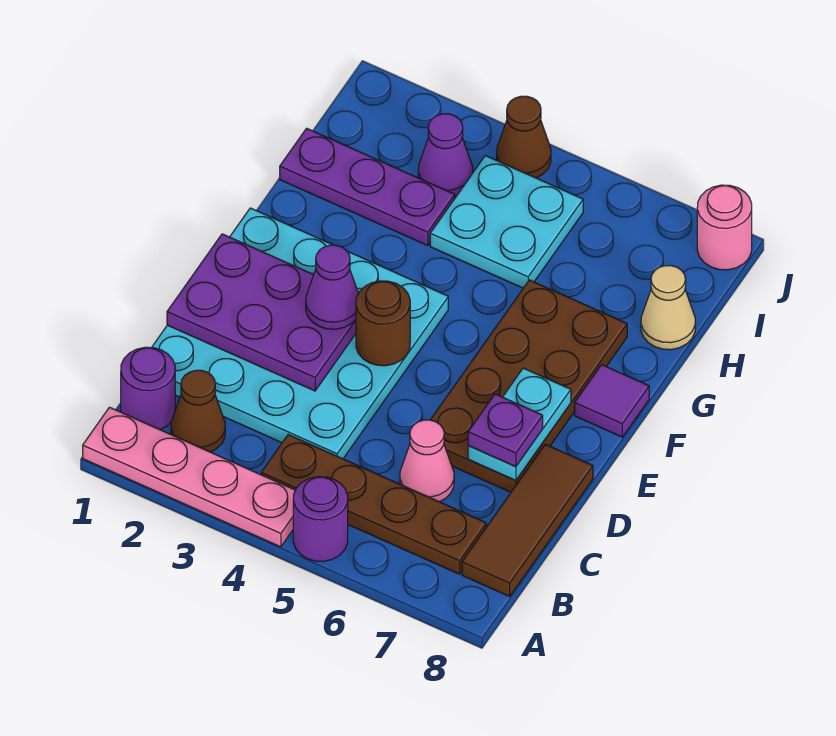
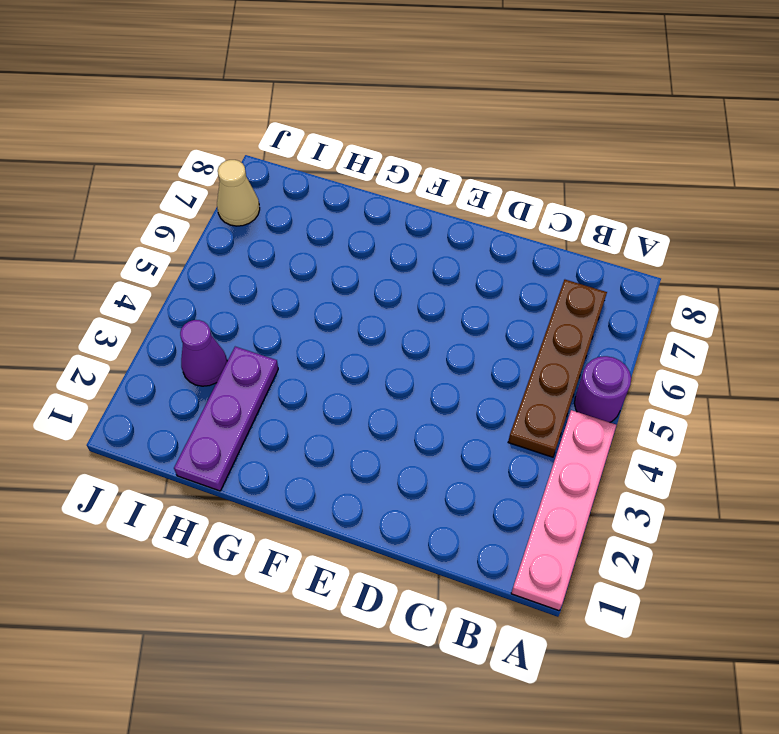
tan 1x1 cone [217,160,260,226] -> tan 1x1 cone moved to [641,265,695,350]
none -> purple 1x1 round brick [121,347,175,430]
none -> brown 1x1 cone [171,370,225,452]
none -> brown 1x3 tile [462,444,593,596]

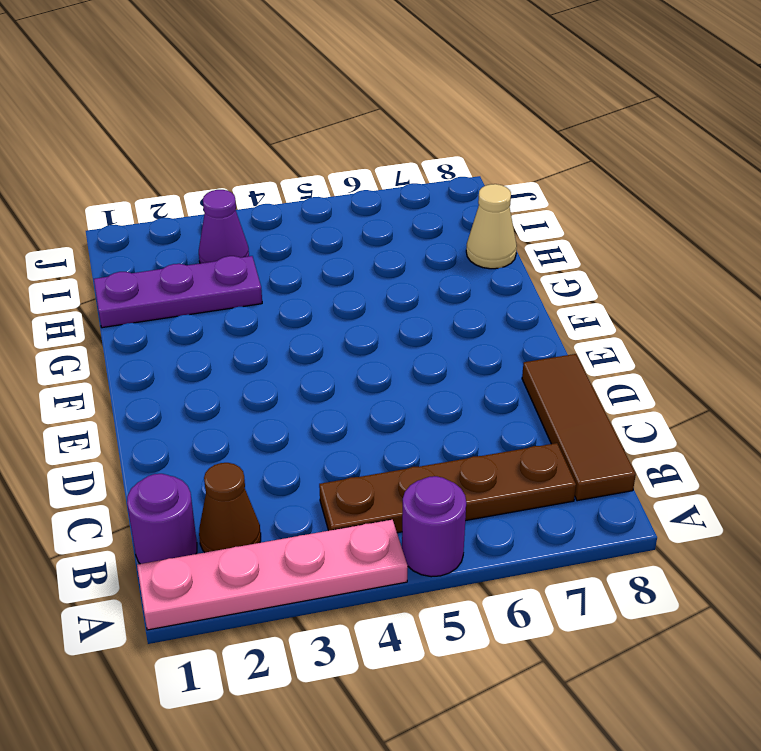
none -> cyan 4x4 plate [152,208,448,459]
none -> pink 1x1 cone [400,420,454,502]
none -> brown 2x4 plate [431,280,627,492]

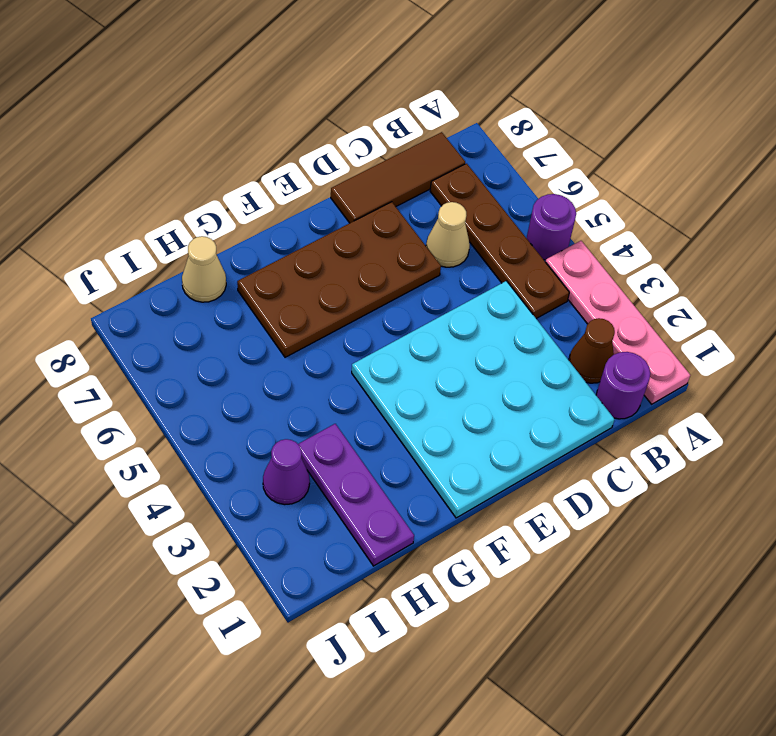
tan 1x1 cone [426,202,470,267] -> pink 1x1 cone [400,420,454,502]
none -> purple 1x1 tile [575,365,649,437]
none -> cyan 2x2 plate [430,156,583,288]
none -> brown 1x1 cone [497,96,551,178]

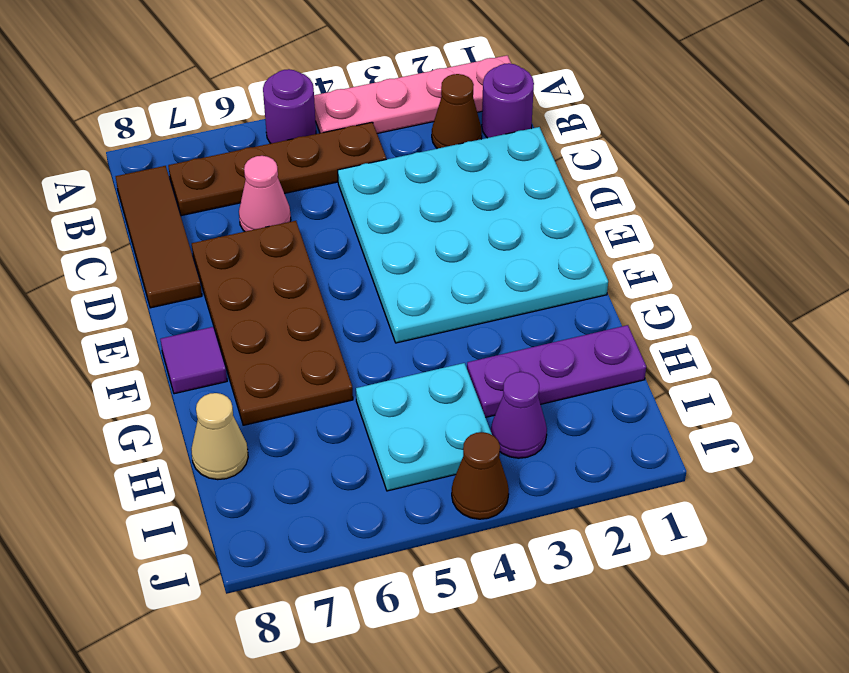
none -> pink 1x1 round brick [697,185,752,270]
none -> purple 2x3 plate [167,234,356,391]
none -> cyan 1x2 plate [468,368,571,480]

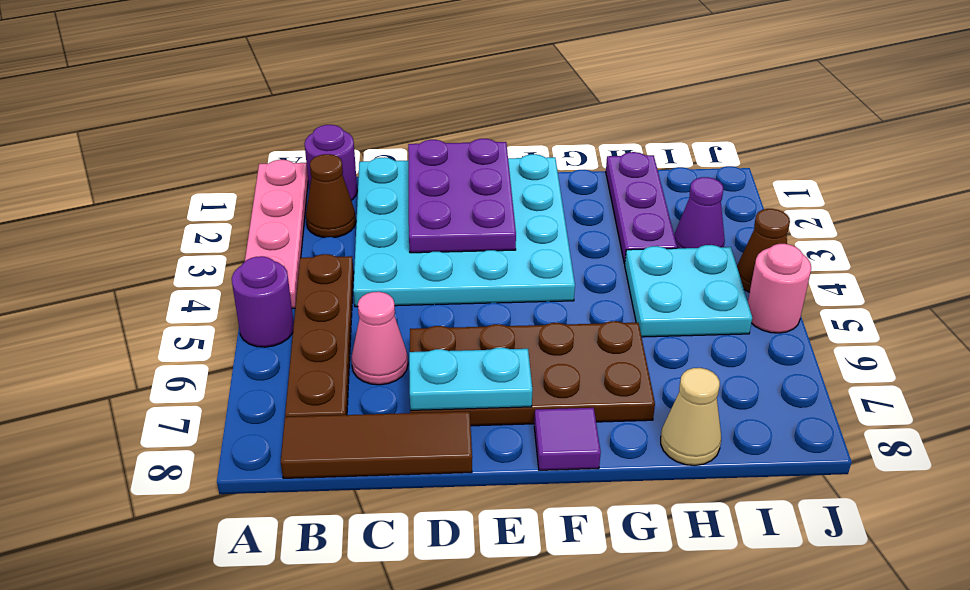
pink 1x1 round brick [748,244,811,333] -> pink 1x1 round brick moved to [697,185,752,270]
none -> brown 1x1 round brick [356,281,410,366]
none -> purple 1x1 plate [468,394,543,466]
none -> purple 1x1 cone [306,245,358,329]

